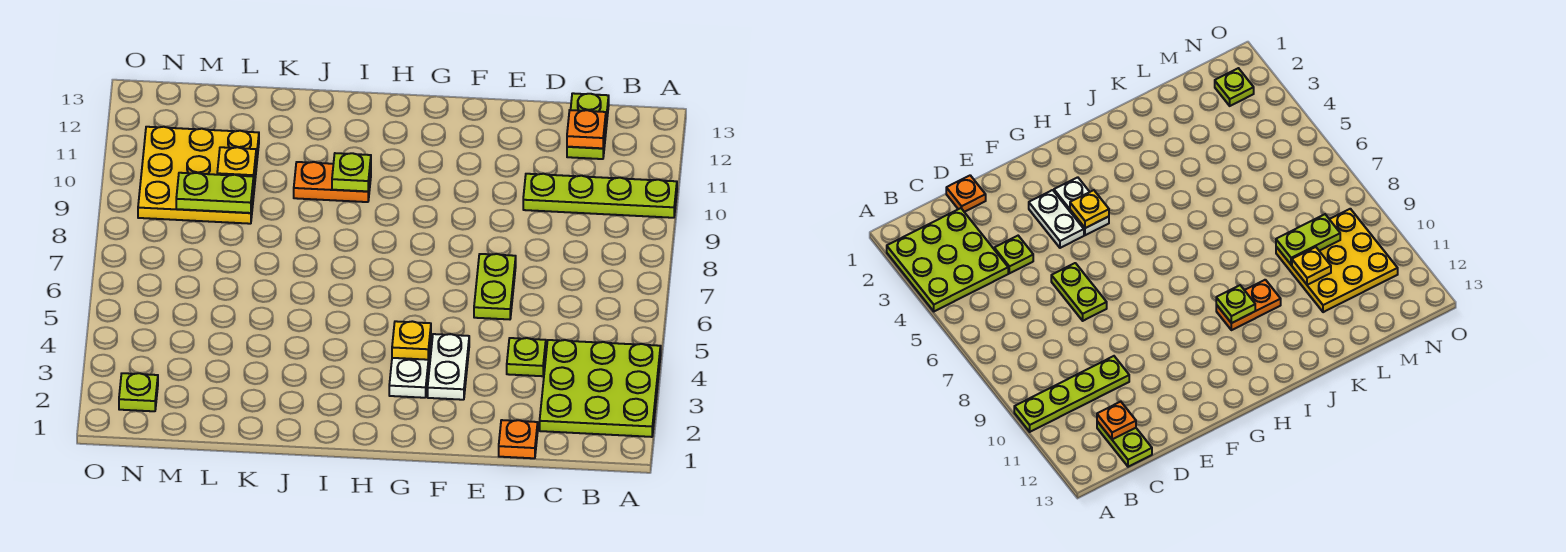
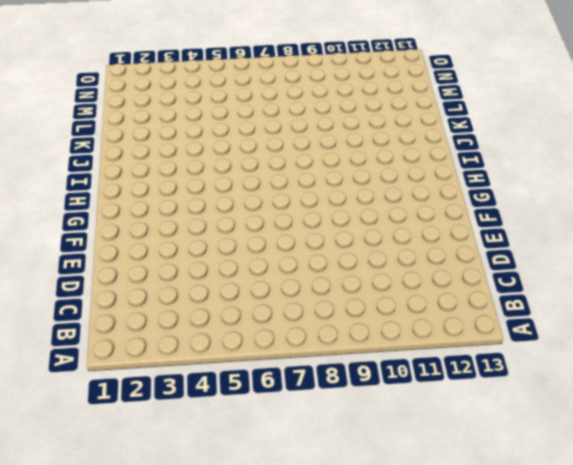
none -> lime 3x3 plate [540,340,661,437]
none -> lime 1x4 plate [523,174,677,218]
none -> lime 1x2 plate [567,93,609,159]

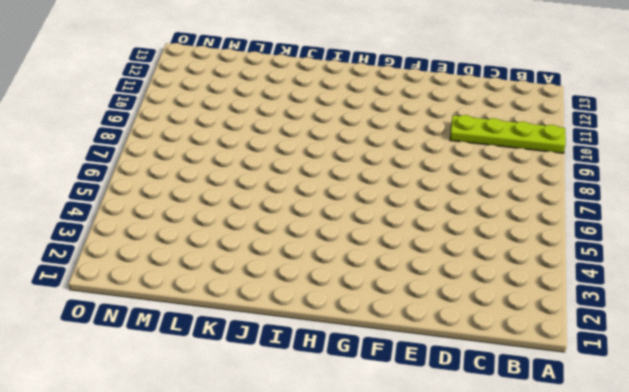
none -> lime 3x3 plate [540,340,661,437]
none -> lime 1x2 plate [567,93,609,159]
none -> orange 1x1 plate [499,420,538,458]

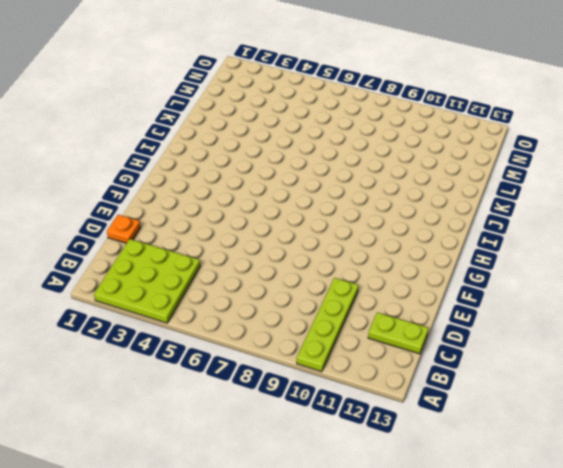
none -> lime 1x1 plate [507,338,546,376]
none -> lime 1x2 plate [474,254,516,319]
none -> white 1x2 plate [428,334,469,400]

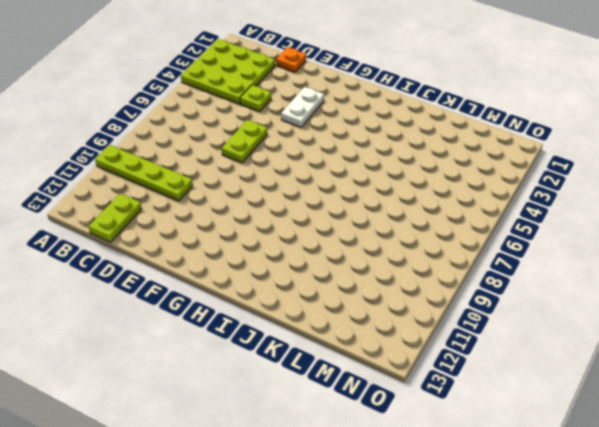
none -> white 1x2 plate [389,339,431,398]
none -> orange 1x2 plate [294,162,371,202]
none -> yellow 3x3 plate [138,127,259,224]

